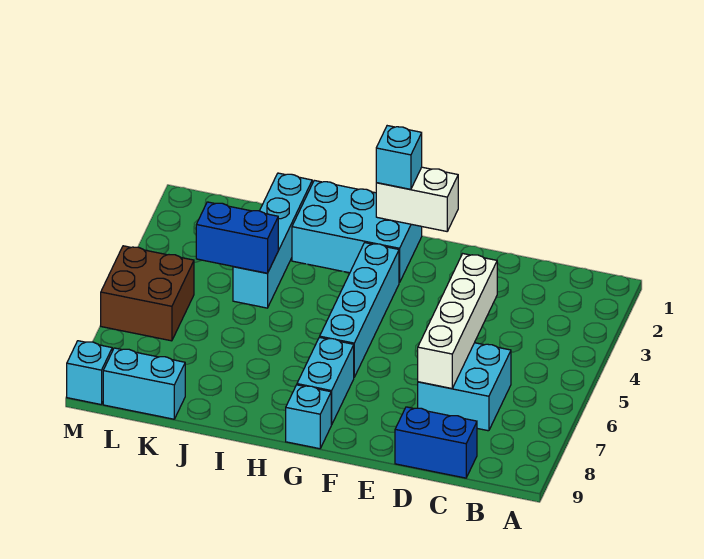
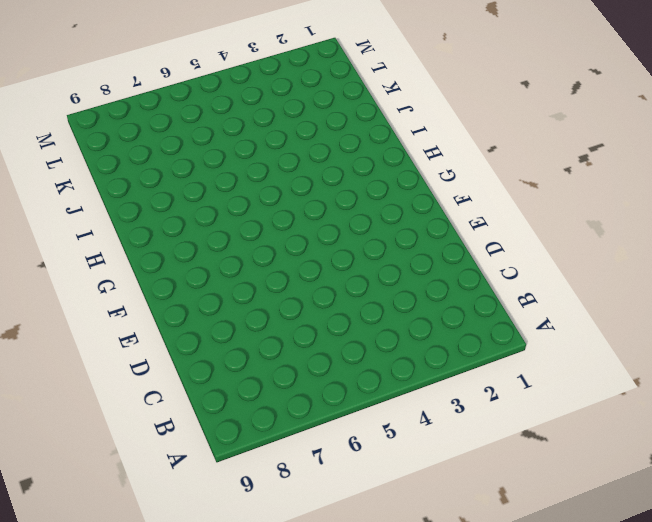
none -> cyan 2x2 brick [418,343,511,431]
none -> blue 1x2 brick [395,407,477,478]
none -> cyan 2x3 brick [292,180,422,283]

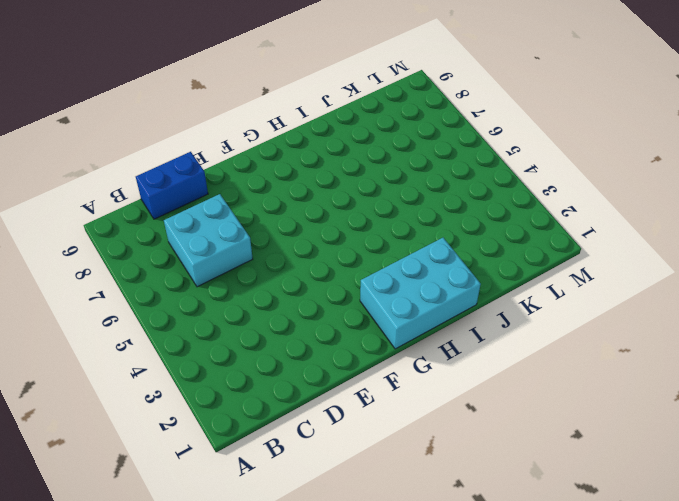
none -> cyan 1x4 brick [320,243,399,377]
none -> cyan 1x2 brick [297,337,354,425]
none -> cyan 1x1 brick [286,385,331,449]

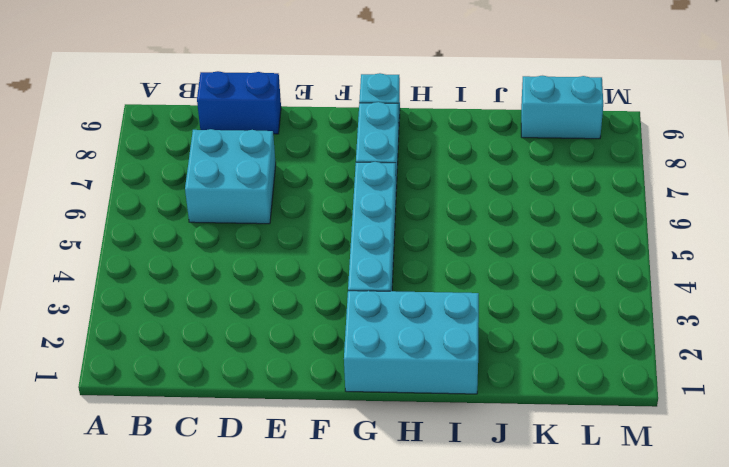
none -> cyan 1x4 brick [233,173,312,308]
none -> brown 2x2 brick [101,246,194,341]
none -> cyan 1x1 brick [67,341,112,404]

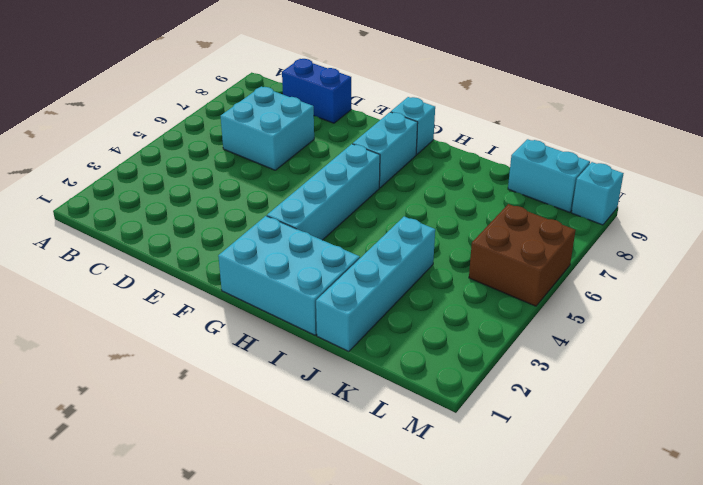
none -> white 1x4 brick [418,254,497,389]
none -> white 1x2 brick [376,167,458,231]
none -> blue 1x2 brick [196,202,278,273]

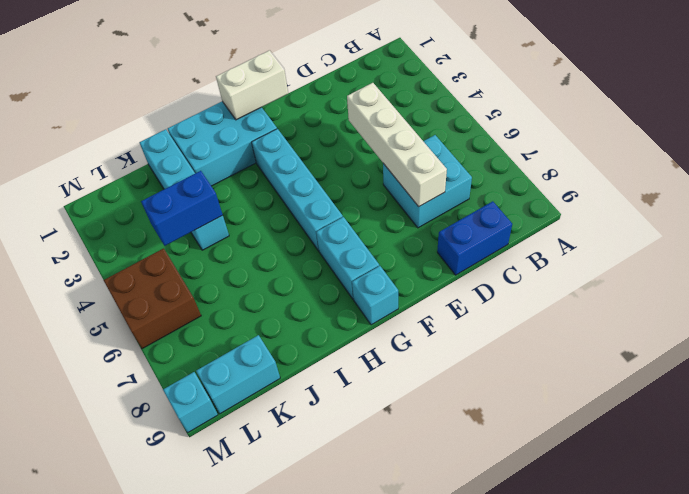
none -> cyan 1x1 brick [376,126,422,189]

